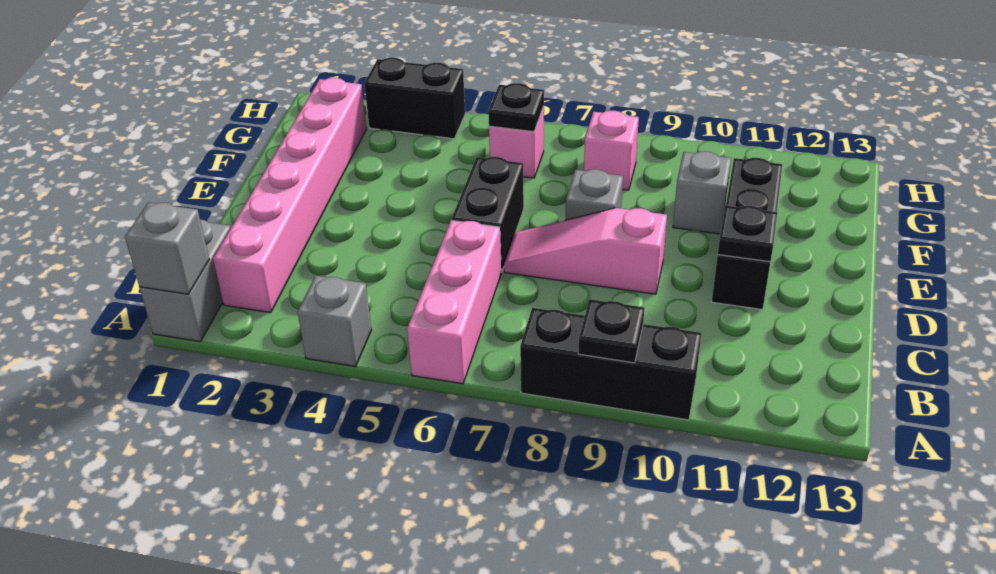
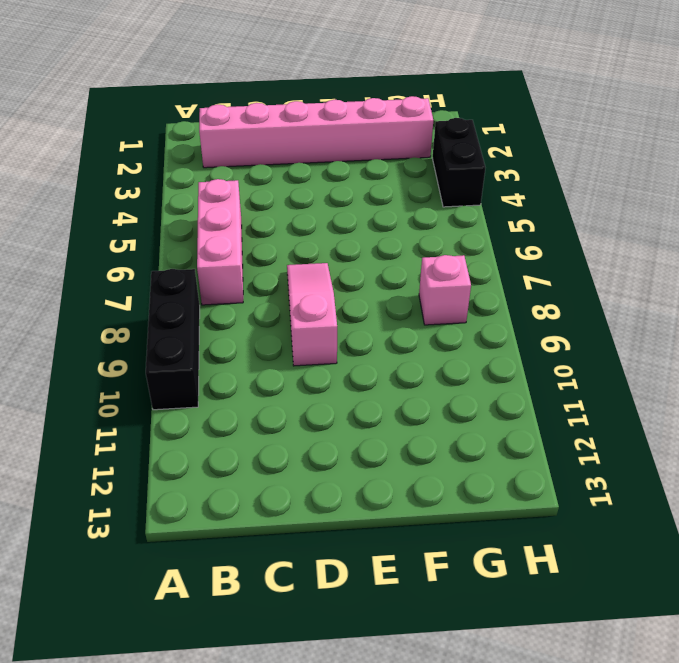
pink 1x3 brick [197,179,243,305] -> pink 1x3 brick turned to [407,220,501,384]
none -> grey 1x2 brick [140,219,231,342]
none -> grey 1x1 brick [298,276,372,367]
none -> black 1x2 brick [452,157,524,272]

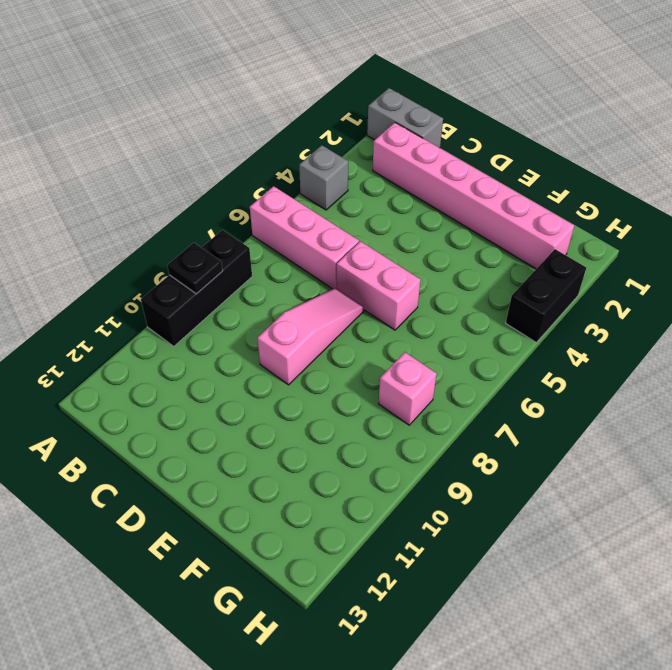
pink 1x2 brick [337,241,420,330] -> black 1x2 brick [452,157,524,272]
none -> black 1x3 brick [712,158,783,309]
none -> grey 1x1 brick [566,169,623,220]
none -> grey 1x1 brick [673,151,731,234]

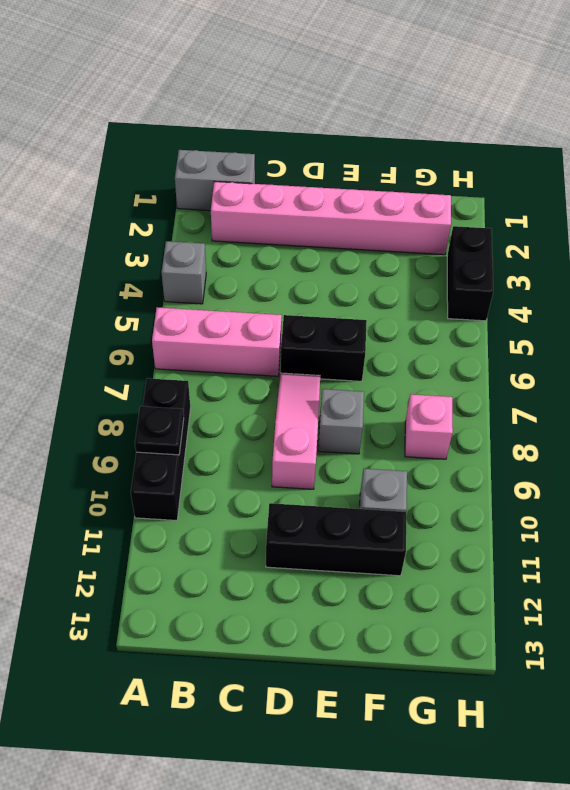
none -> pink 1x1 brick [489,106,544,178]
none -> grey 1x1 brick [125,203,209,294]
none -> black 1x1 plate [718,205,777,262]

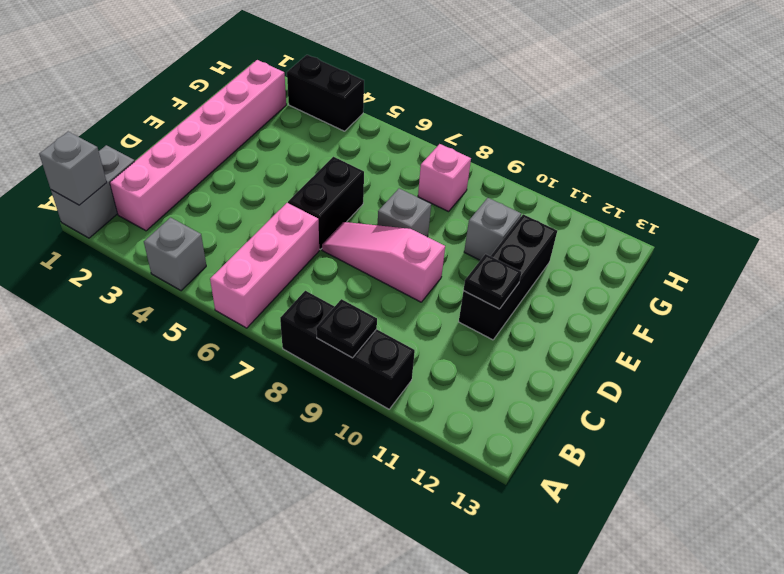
none -> pink 1x1 brick [489,106,544,178]
none -> black 1x1 plate [488,83,544,132]

